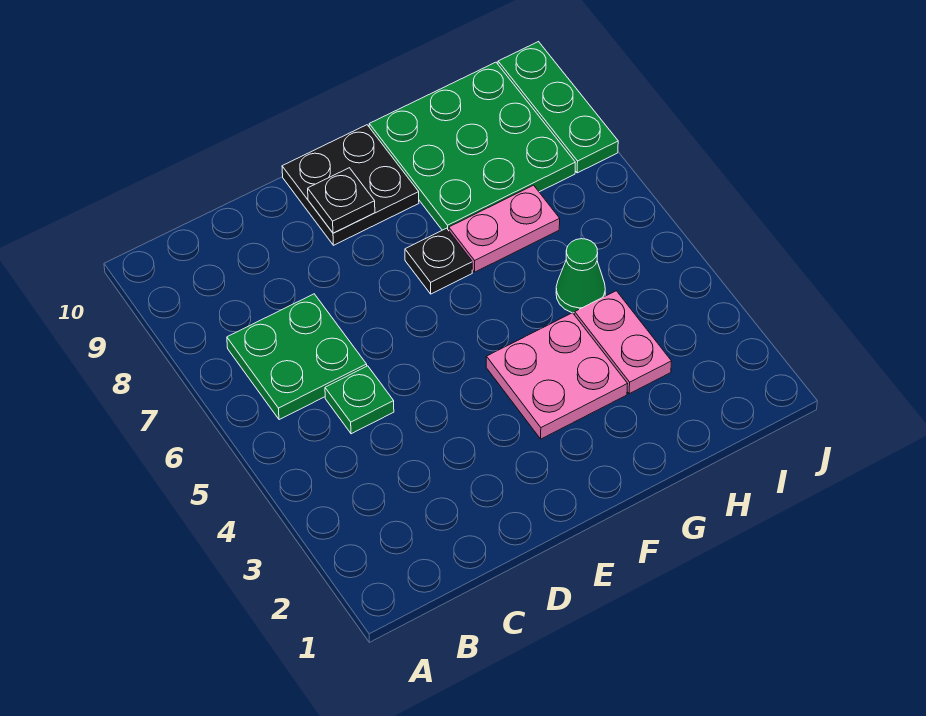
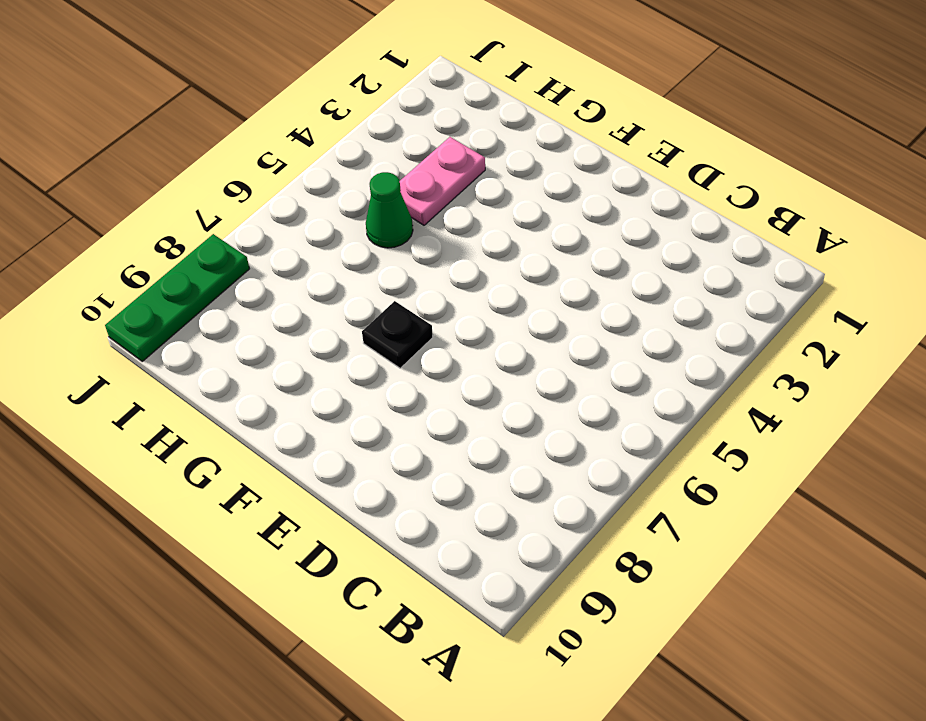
none -> green 2x2 plate [227,294,367,420]
none -> green 1x1 plate [325,366,394,434]

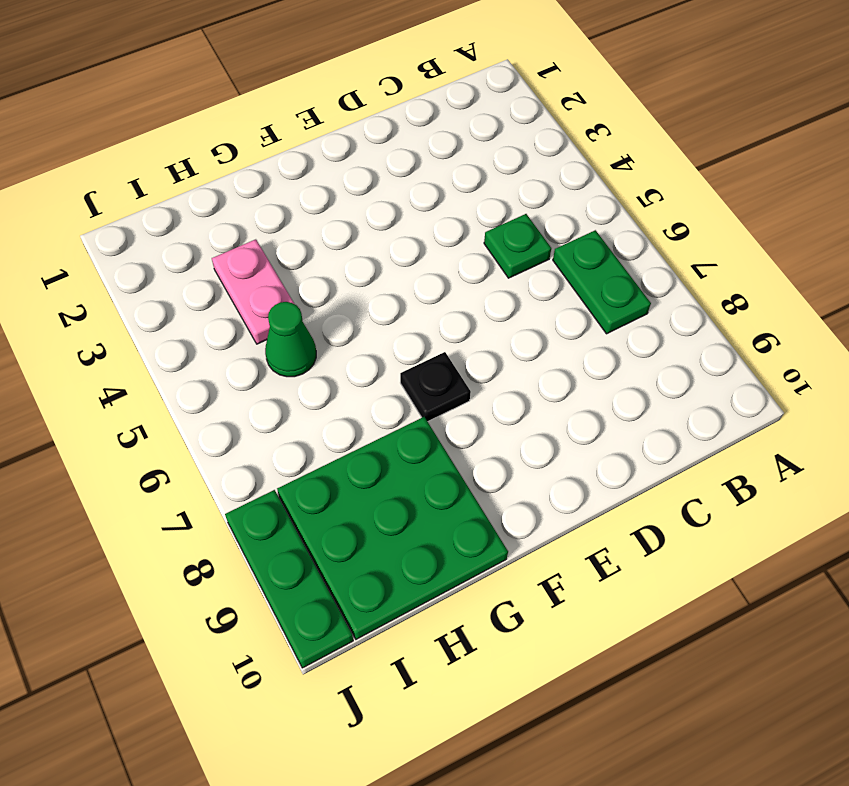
green 1x2 plate [553,230,651,334] -> green 2x2 plate [227,294,367,420]
none -> black 2x2 plate [282,125,419,245]
none -> pink 2x2 plate [486,313,628,439]

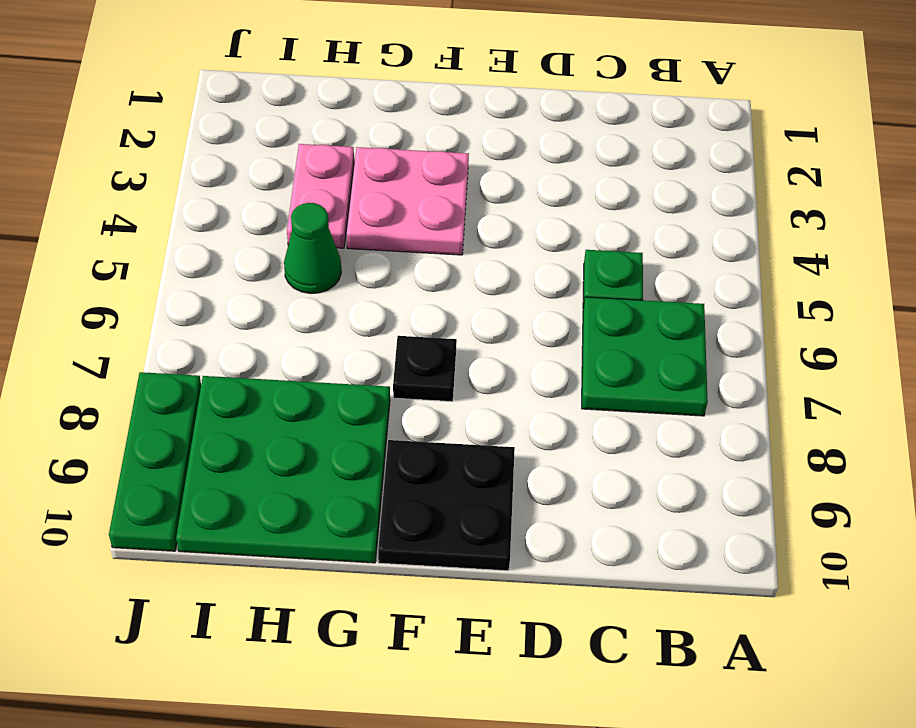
none -> pink 1x2 plate [449,185,560,272]
none -> black 1x1 plate [308,168,375,233]

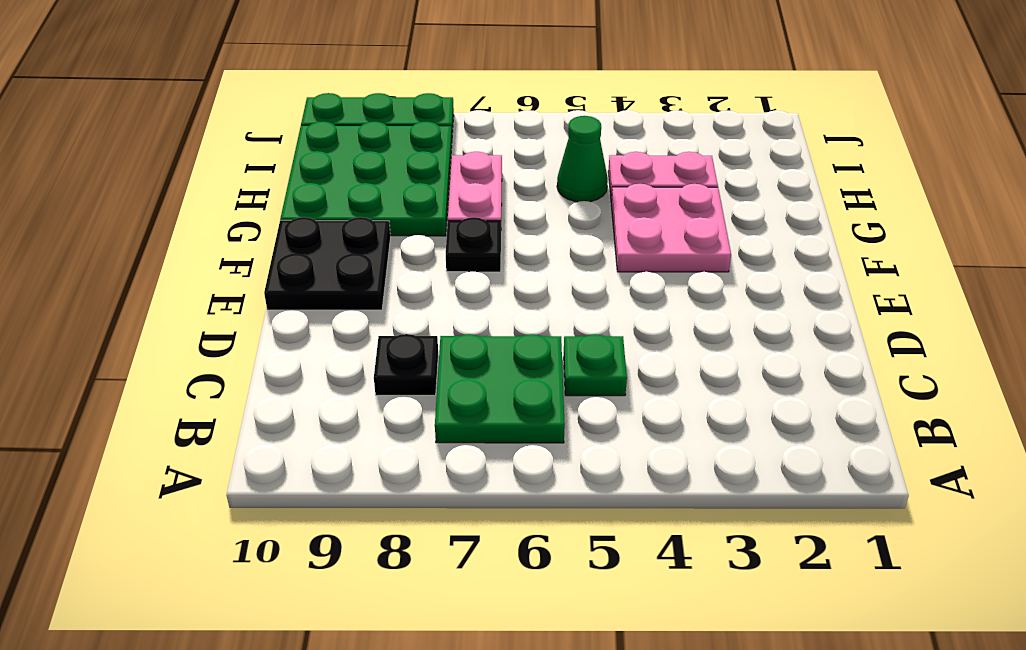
black 1x1 plate [374,334,438,395] -> black 1x1 plate moved to [308,168,375,233]

